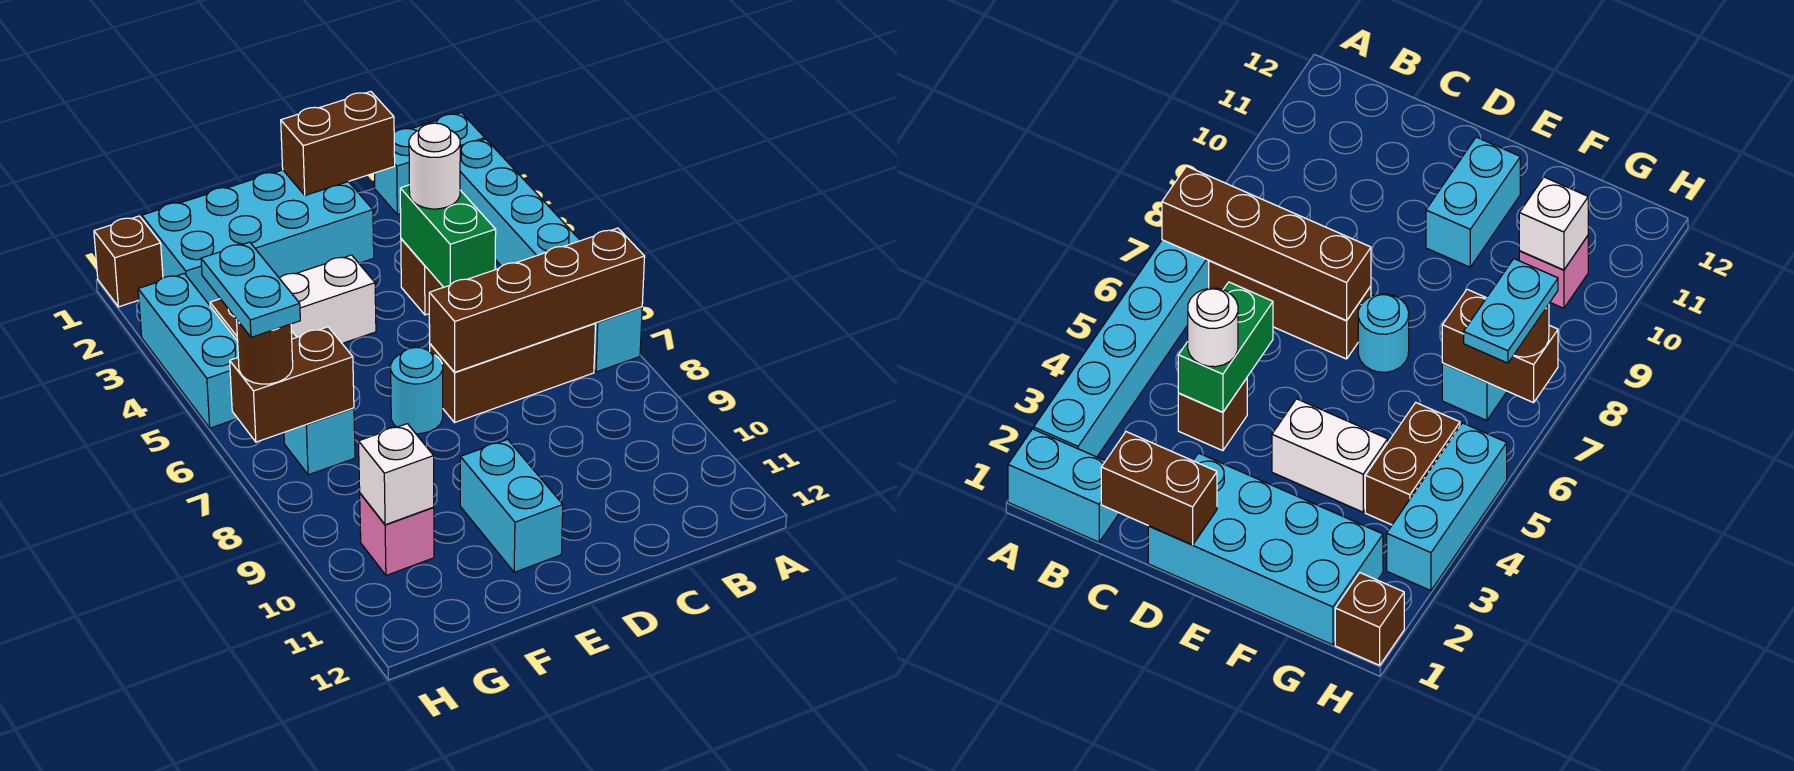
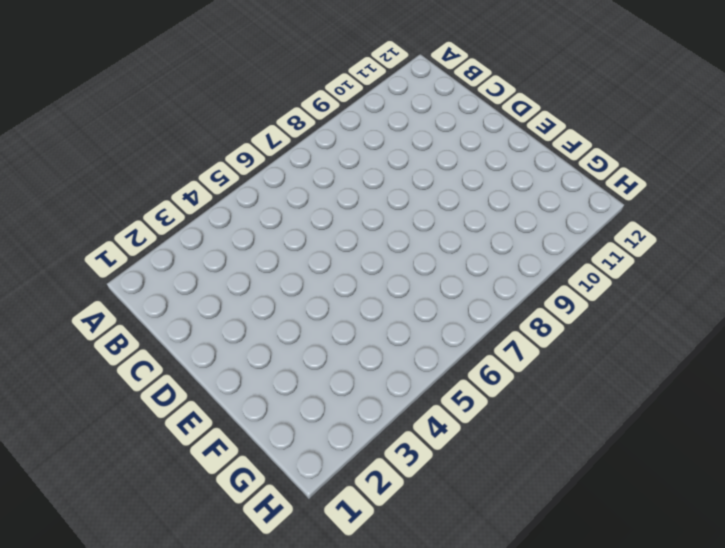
none -> cyan 1x2 brick [375,113,485,215]
none -> cyan 1x6 brick [460,139,642,372]
none -> brown 1x3 brick [430,323,596,422]

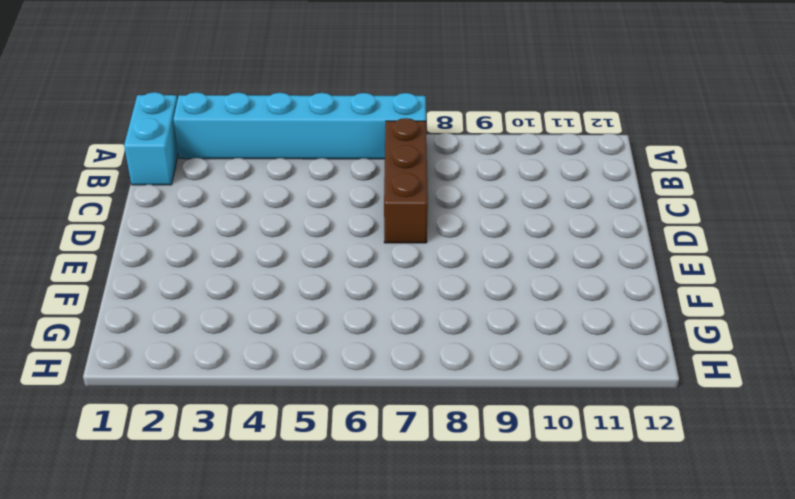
none -> brown 1x1 brick [401,239,443,315]
none -> cyan 2x4 brick [142,170,374,305]
none -> white 1x2 brick [280,255,376,343]

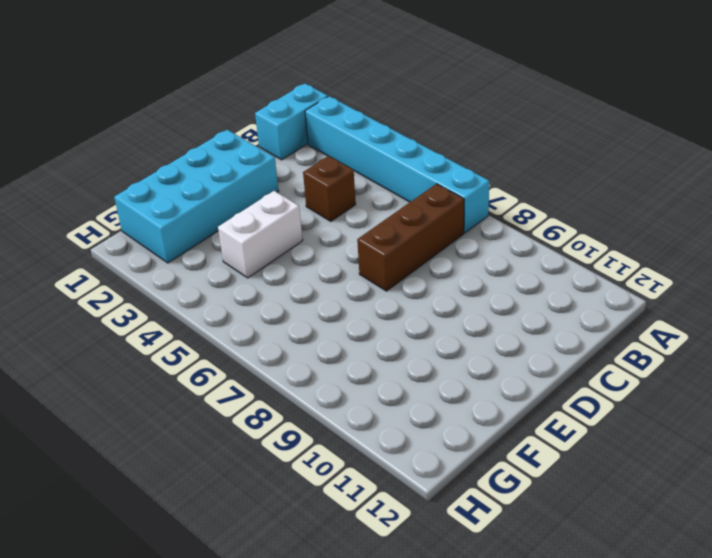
none -> cyan 1x1 round brick [391,348,443,434]
none -> cyan 1x2 brick [460,440,563,572]
none -> brown 1x2 brick [1365,403,1460,525]

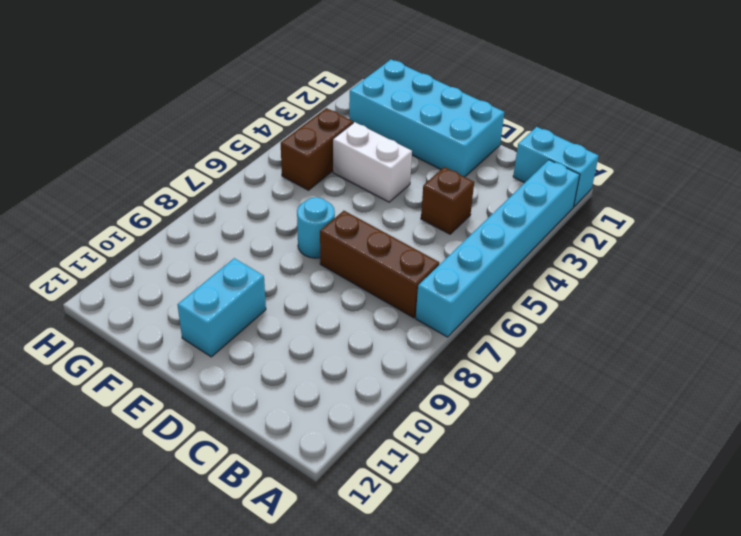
none -> cyan 1x1 brick [284,408,355,475]
none -> pink 1x1 brick [360,493,434,575]
none -> brown 1x1 brick [94,216,163,307]

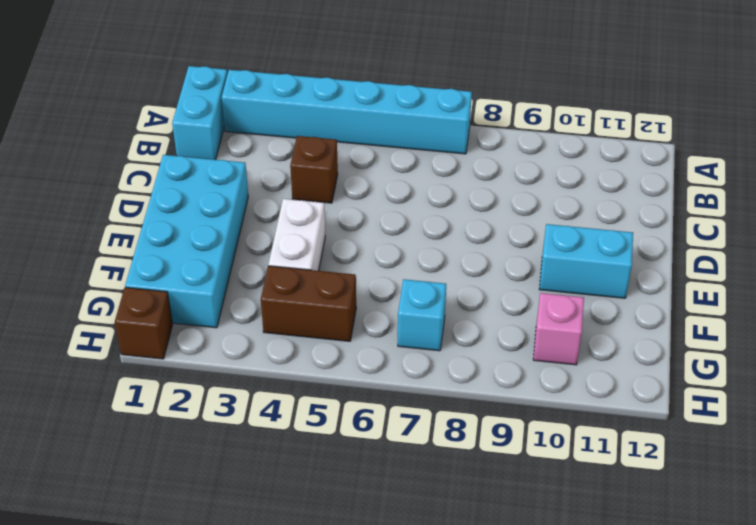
none -> brown 1x3 brick [430,323,596,422]
none -> cyan 1x1 round brick [391,348,443,434]
none -> cyan 1x3 brick [138,273,238,428]

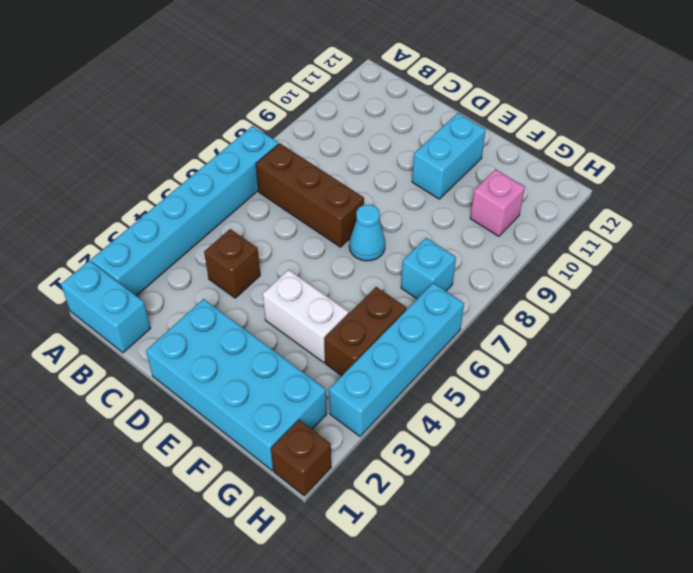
cyan 1x1 cone [349,204,385,261] -> cyan 1x1 round brick [391,348,443,434]
cyan 1x4 brick [329,283,464,436] -> cyan 1x3 brick [138,273,238,428]
none -> brown 1x4 brick [429,228,645,372]
none -> brown 1x2 brick [281,91,395,195]
none -> green 1x2 brick [400,185,496,287]

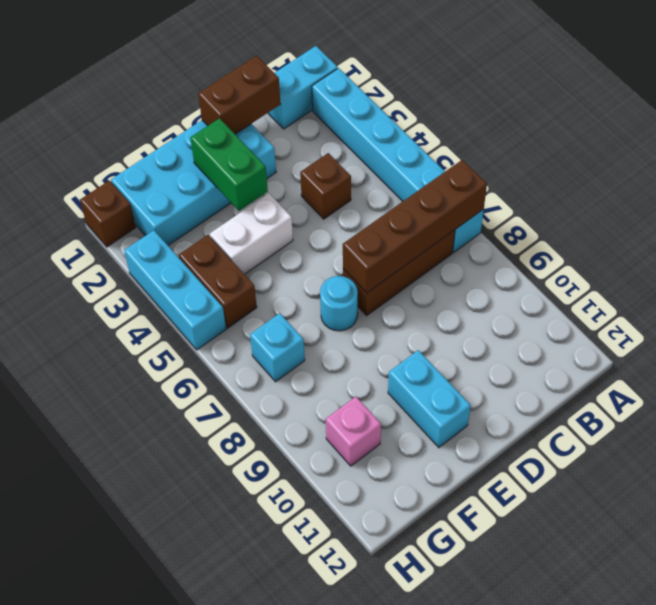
green 1x2 brick [190,118,268,211] -> green 1x2 brick moved to [400,185,496,287]
none -> brown 1x2 brick [230,327,354,442]
none -> white 1x1 brick [359,424,434,525]
none -> white 1x1 round brick [409,123,460,209]

